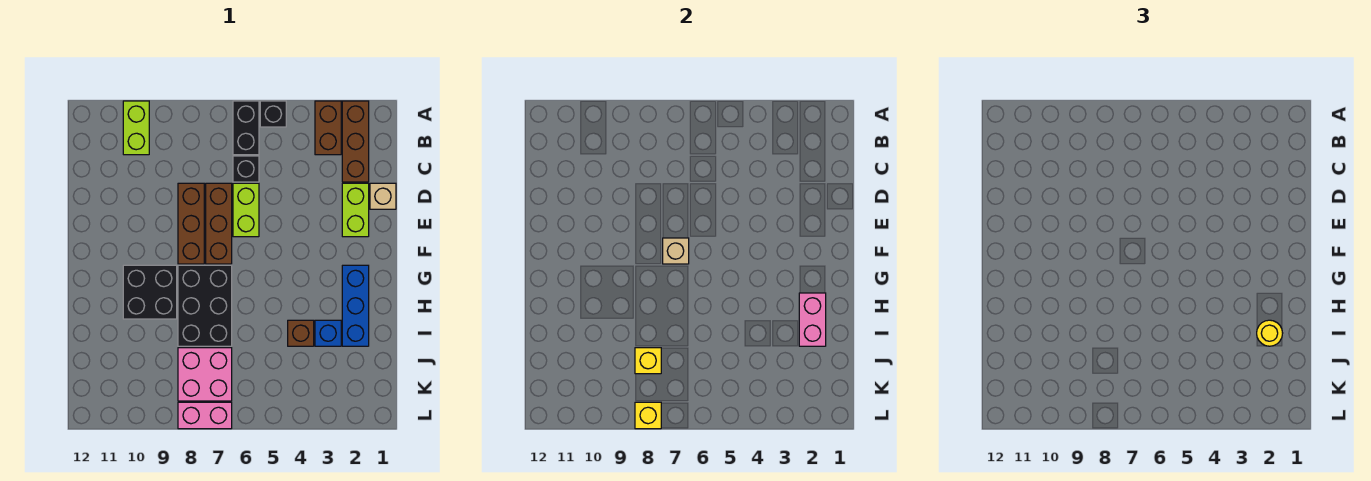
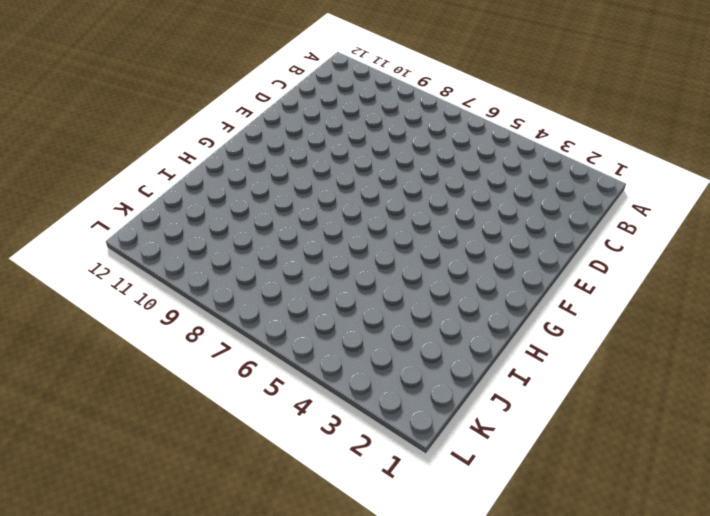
none -> brown 1x3 brick [342,101,369,182]
none -> brown 1x2 brick [315,101,341,155]
none -> black 1x1 brick [260,101,286,127]

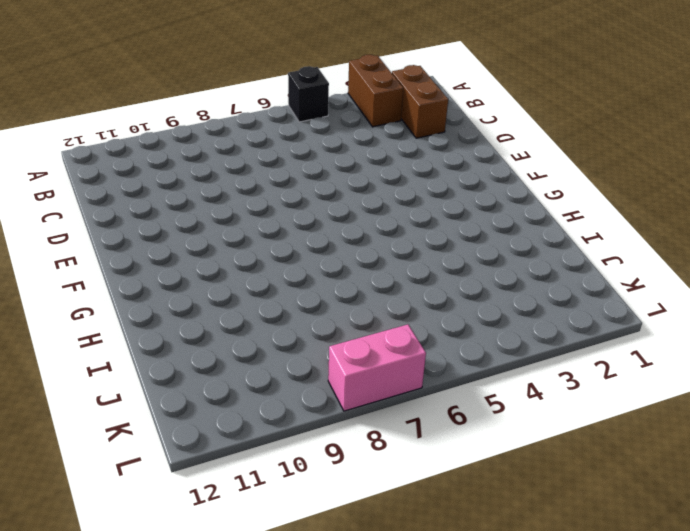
brown 1x2 brick [392,65,448,138] -> brown 1x3 brick [342,101,369,182]
none -> black 1x2 brick [233,101,259,155]
none -> lime 1x2 brick [123,101,149,155]
none -> black 1x1 brick [233,156,259,182]

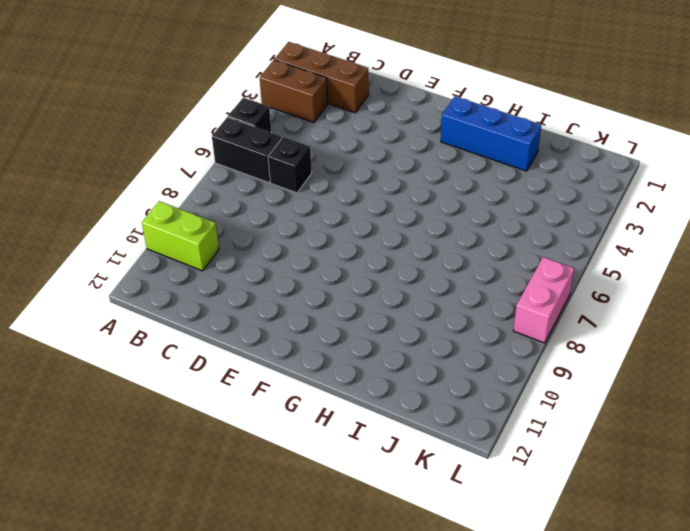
none -> tan 1x1 brick [370,183,396,209]
none -> lime 1x2 brick [342,183,369,237]
none -> lime 1x2 brick [233,183,259,237]

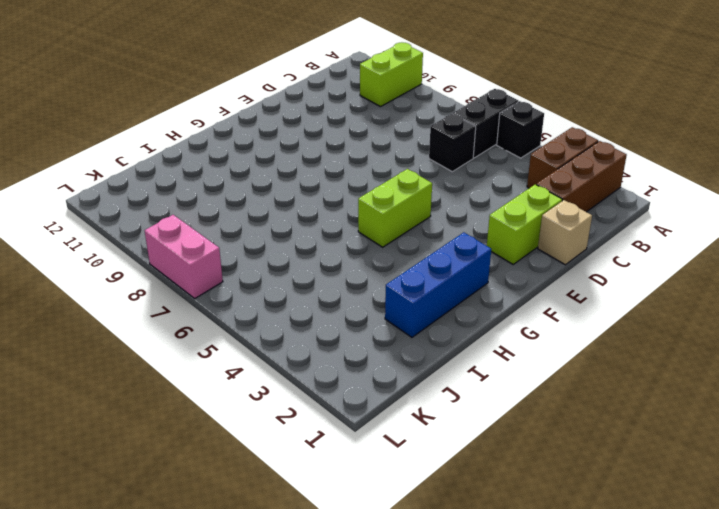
lime 1x2 brick [358,169,432,247] -> lime 1x2 brick moved to [233,183,259,237]
none -> brown 1x3 brick [206,183,232,264]
none -> brown 1x3 brick [178,183,204,264]
none -> black 2x3 brick [178,265,232,346]

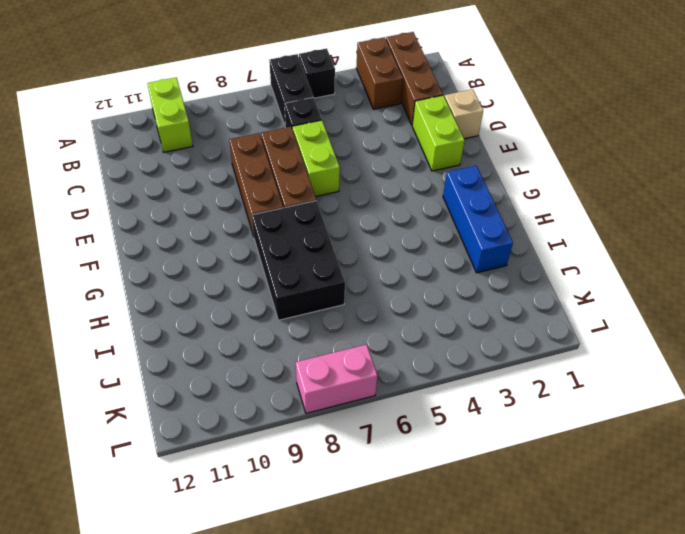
none -> black 2x2 brick [123,265,177,319]
none -> blue 1x1 brick [315,320,341,346]
none -> brown 1x1 brick [288,320,314,346]

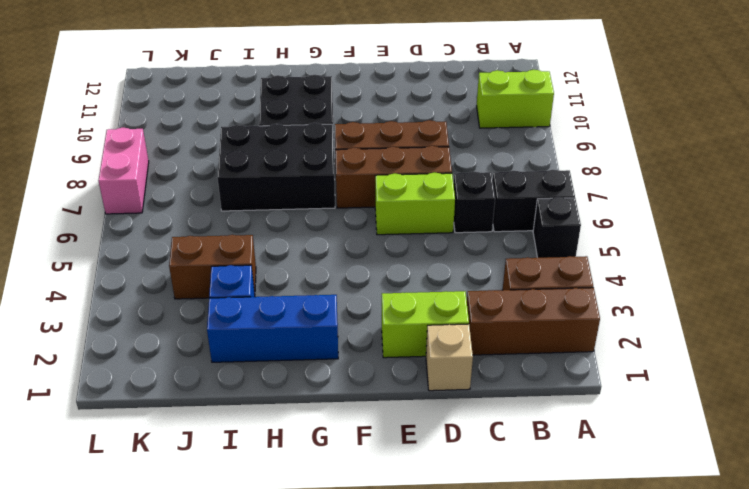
brown 1x2 brick [169,235,256,299] -> brown 1x1 brick [288,320,314,346]
none -> pink 2x2 brick [178,348,232,401]
none -> tan 1x1 brick [663,238,689,264]
none -> pink 1x2 brick [799,293,826,346]

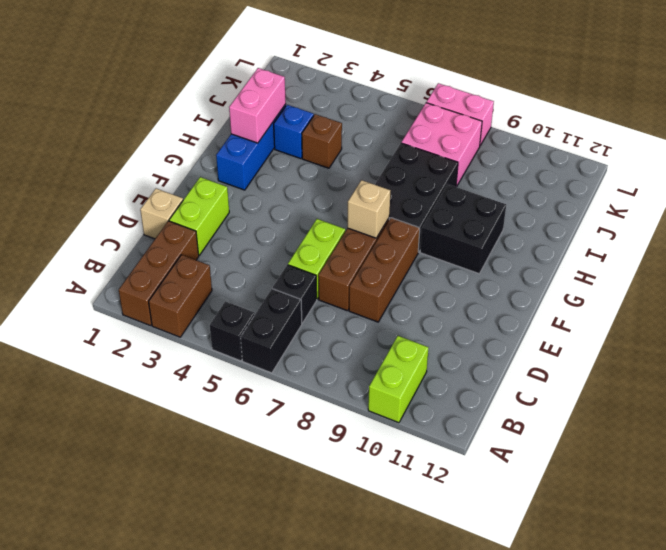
none -> yellow 1x1 brick [635,348,661,374]
none -> yellow 1x1 brick [635,402,661,429]
none -> yellow 1x1 round brick [1257,320,1283,346]

